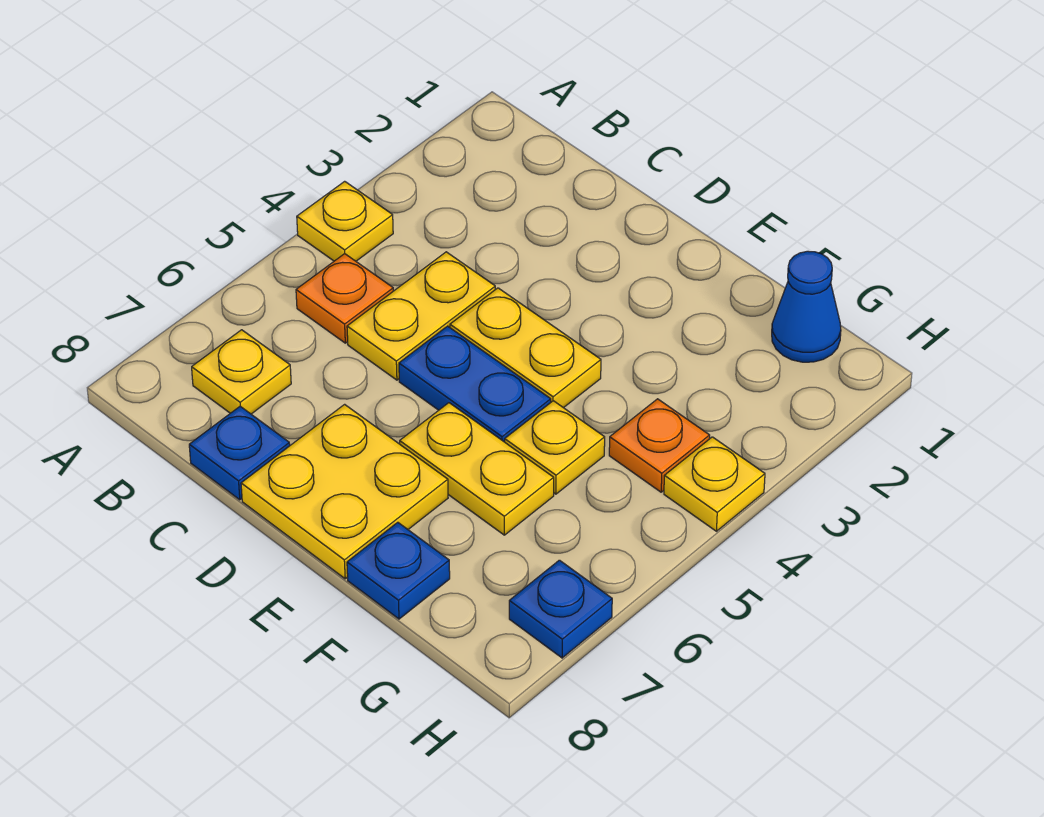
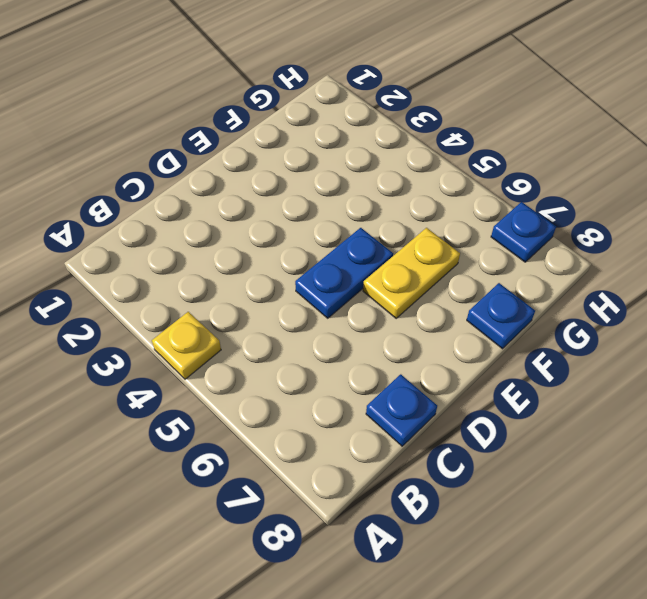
none -> orange 1x1 plate [296,254,393,343]
none -> yellow 1x1 plate [192,330,291,414]
none -> yellow 1x2 plate [347,252,495,380]

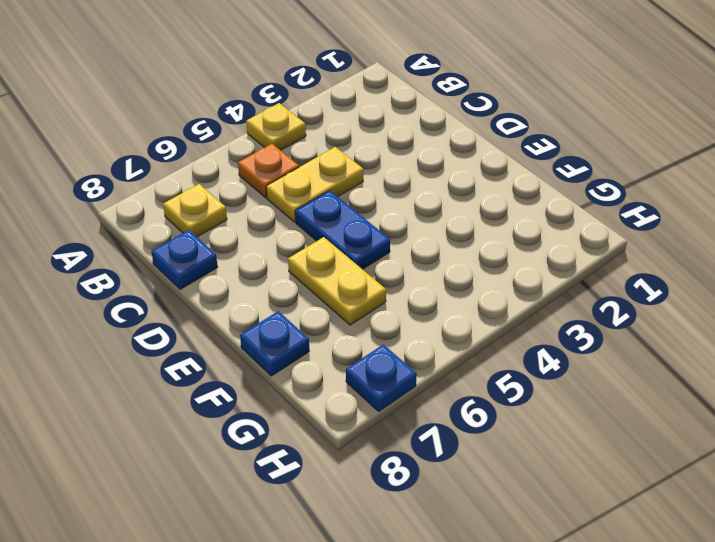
none -> yellow 1x2 plate [450,288,601,408]
none -> yellow 2x2 plate [241,404,448,579]
none -> yellow 1x1 plate [505,401,605,494]

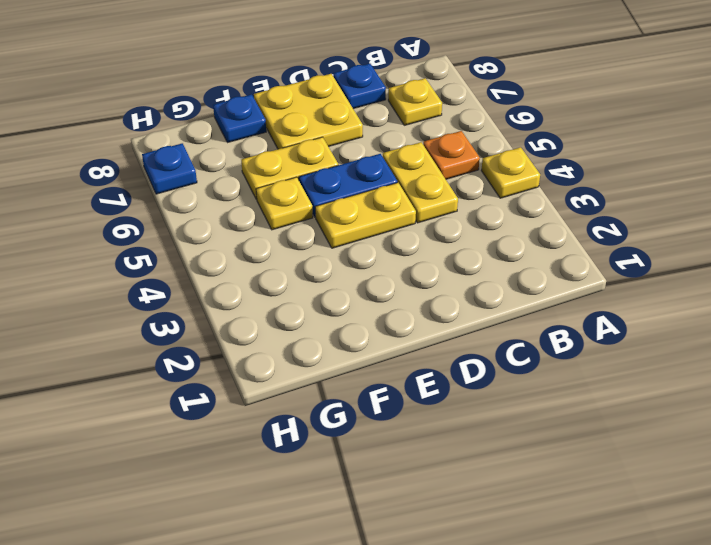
none -> blue 1x1 cone [772,251,841,362]
none -> orange 1x1 plate [609,399,710,492]
none -> yellow 1x1 plate [664,437,765,531]

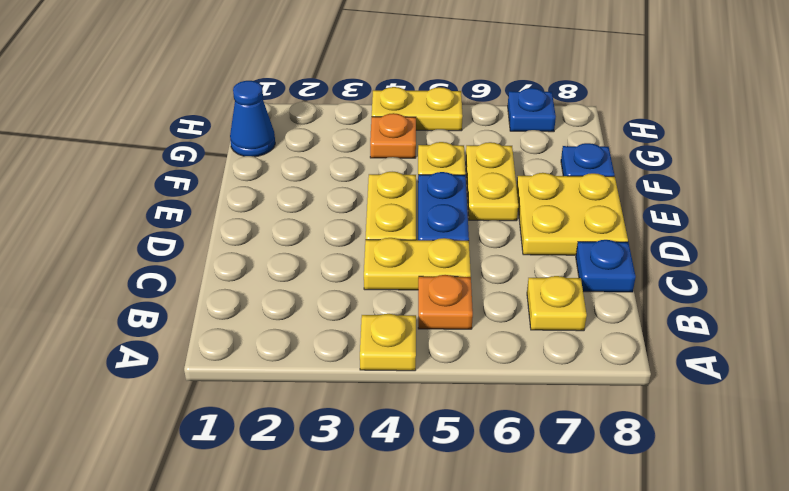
yellow 1x2 plate [372,87,463,131] -> yellow 1x1 plate [664,437,765,531]

